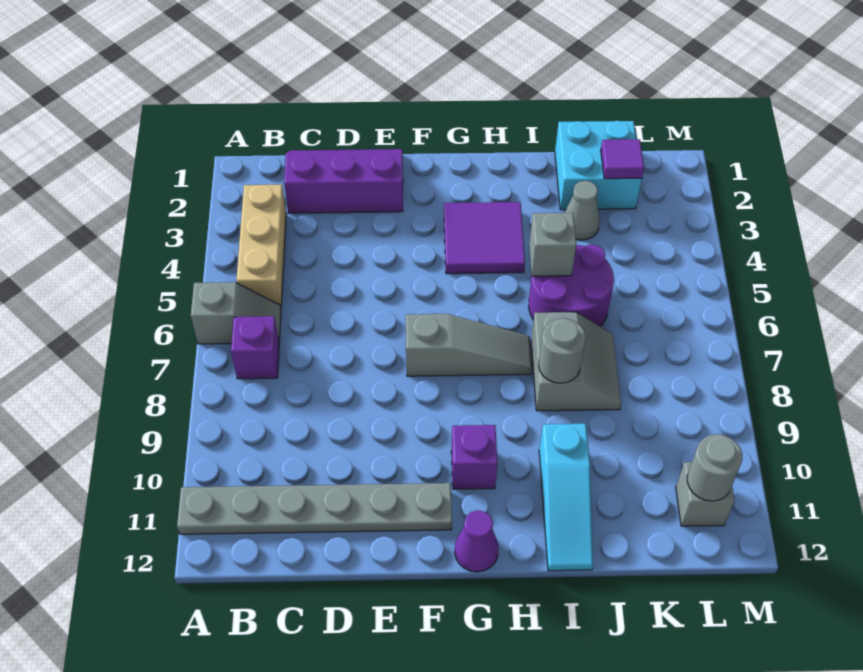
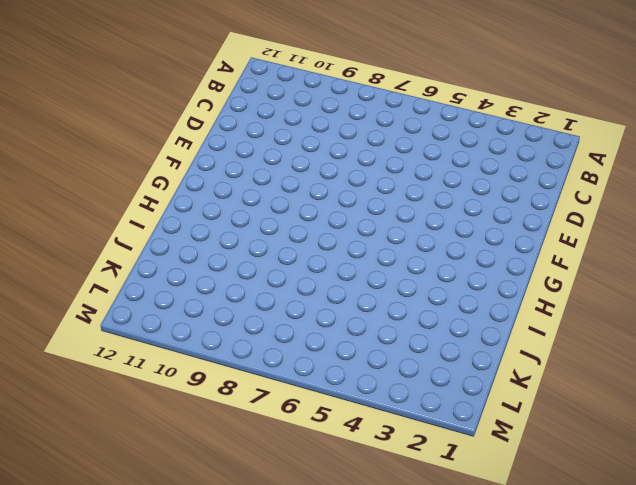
none -> grey 1x2 slope [191,282,281,344]
none -> grey 1x6 plate [177,483,452,534]
none -> tan 1x3 brick [236,185,286,307]

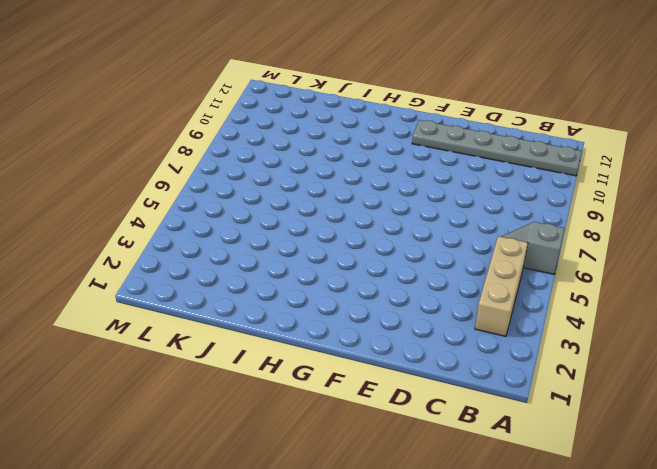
none -> purple 1x1 brick [231,316,279,379]
none -> purple 2x3 slope [284,149,403,213]
none -> grey 1x3 slope [406,314,532,376]

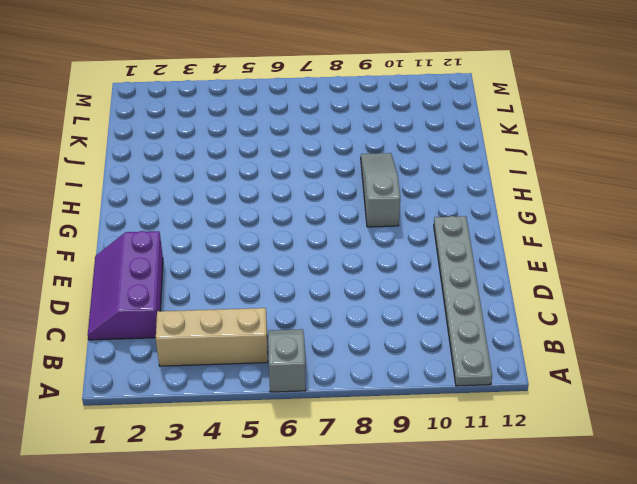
grey 1x3 slope [361,153,400,227] -> grey 1x3 slope moved to [406,314,532,376]
none -> purple 1x1 brick [231,316,279,379]
none -> purple 2x2 tile [444,202,525,274]
none -> purple 1x1 brick [451,425,497,489]

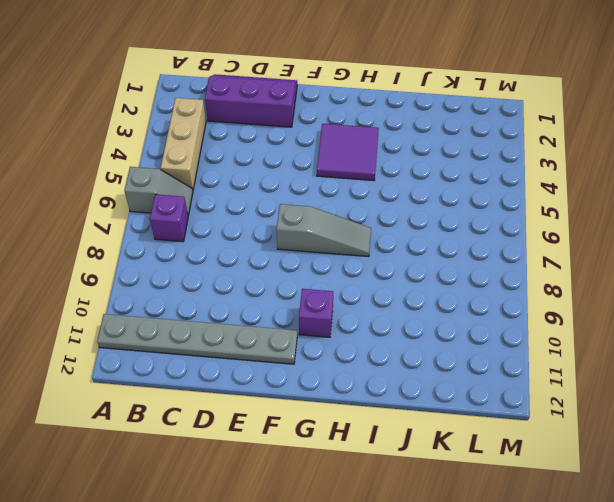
none -> purple 1x1 cone [455,510,499,572]
none -> purple 2x2 round brick [529,244,614,327]
none -> grey 2x2 slope [531,312,621,411]

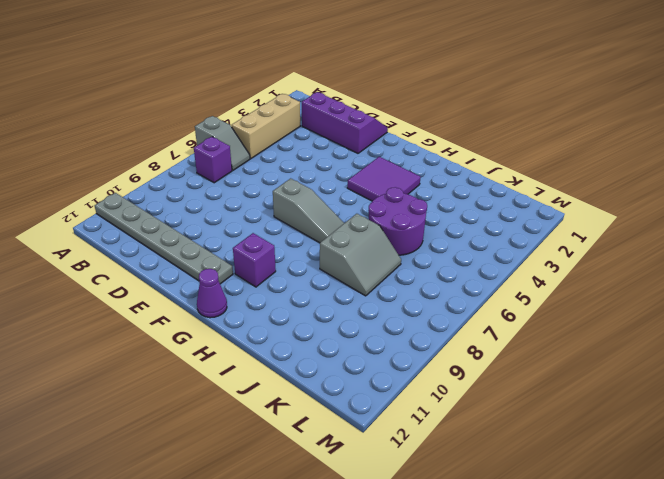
none -> cyan 1x3 slope [539,424,593,571]
none -> cyan 2x2 brick [555,121,642,210]
none -> grey 1x1 cone [565,181,600,240]

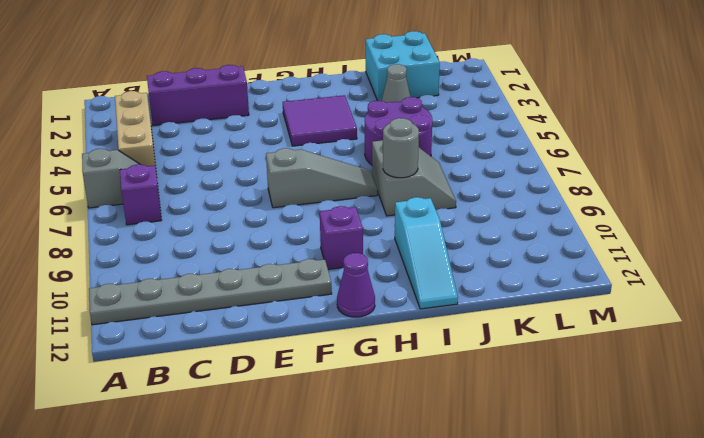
none -> grey 1x1 brick [676,462,735,526]
none -> grey 1x1 brick [529,213,576,276]
none -> purple 1x1 tile [601,139,644,179]

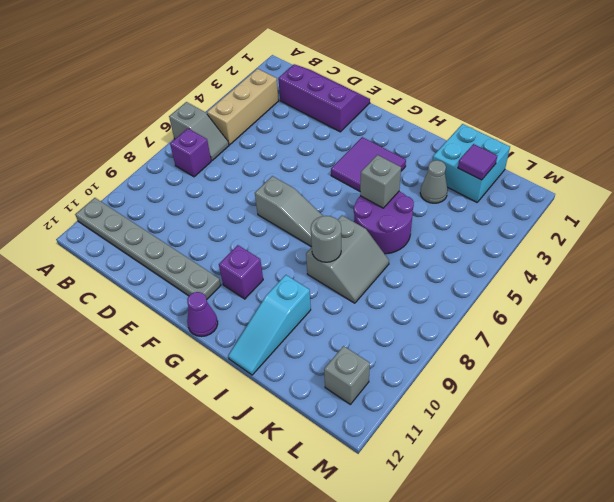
none -> grey 1x1 round brick [687,434,742,501]

